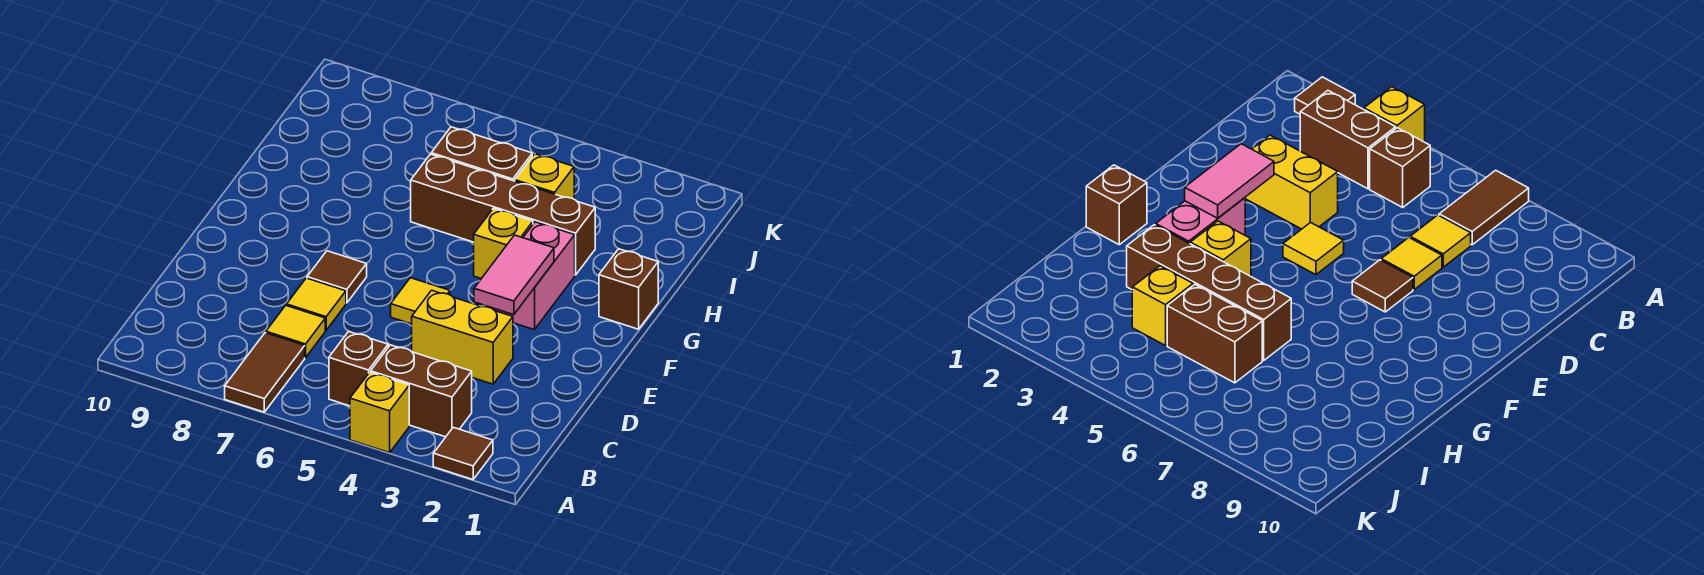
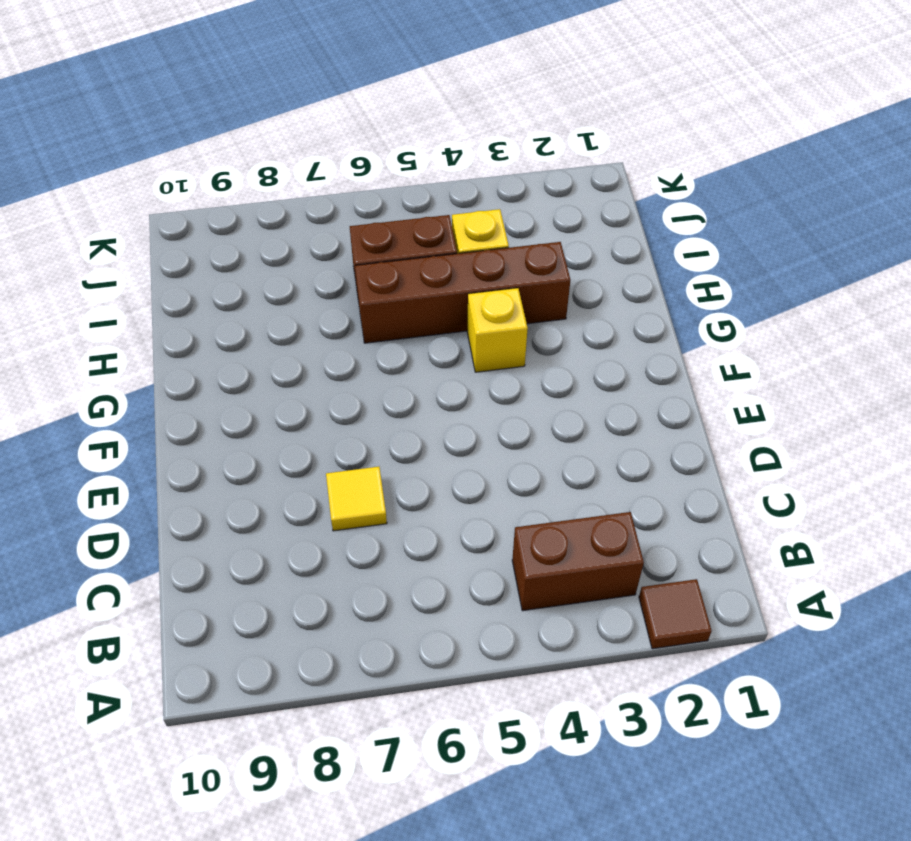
none -> yellow 1x1 brick [350,372,409,453]
none -> brown 1x2 tile [225,333,305,412]
none -> brown 1x1 brick [329,331,388,406]

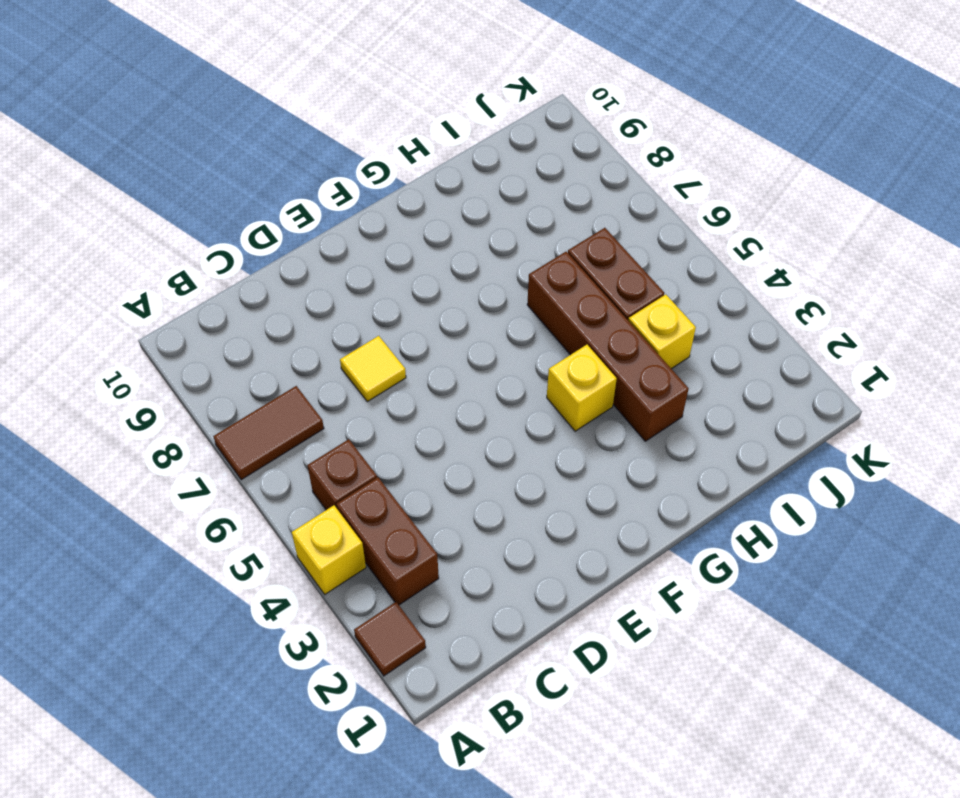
none -> yellow 1x1 tile [266,305,325,358]
none -> yellow 1x2 brick [412,290,513,384]
none -> yellow 1x1 tile [391,278,450,324]

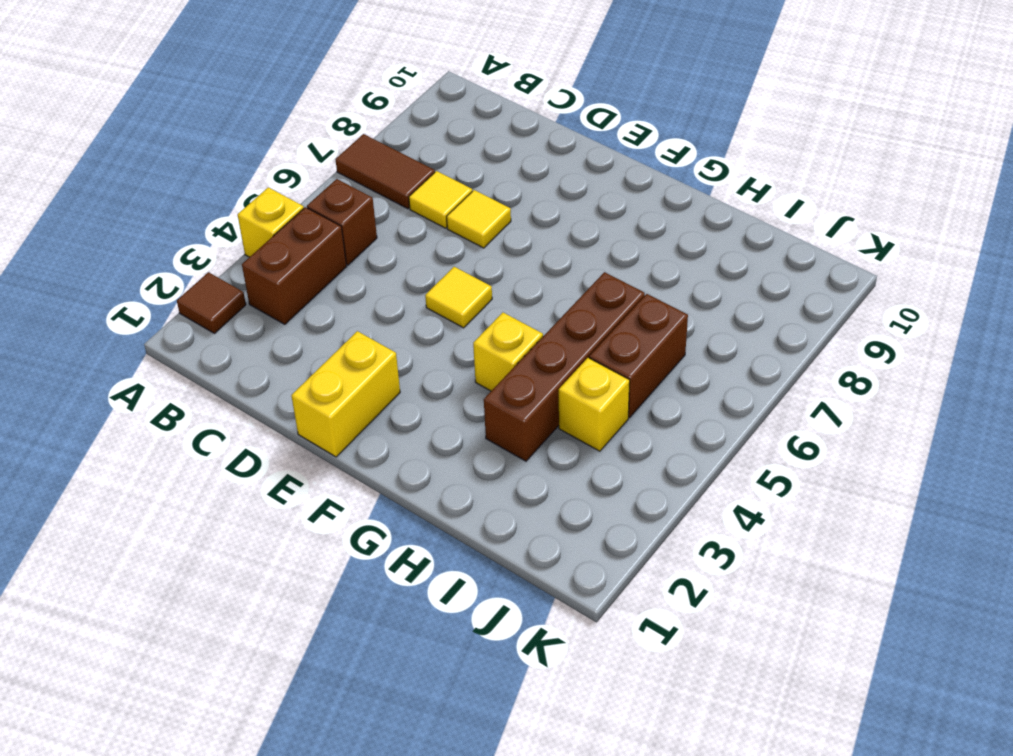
yellow 1x2 brick [291,331,400,457] -> yellow 1x2 brick moved to [412,290,513,384]
none -> brown 1x1 tile [307,251,367,303]
none -> pink 1x2 brick [495,222,575,330]
none -> brown 1x1 brick [599,249,658,329]

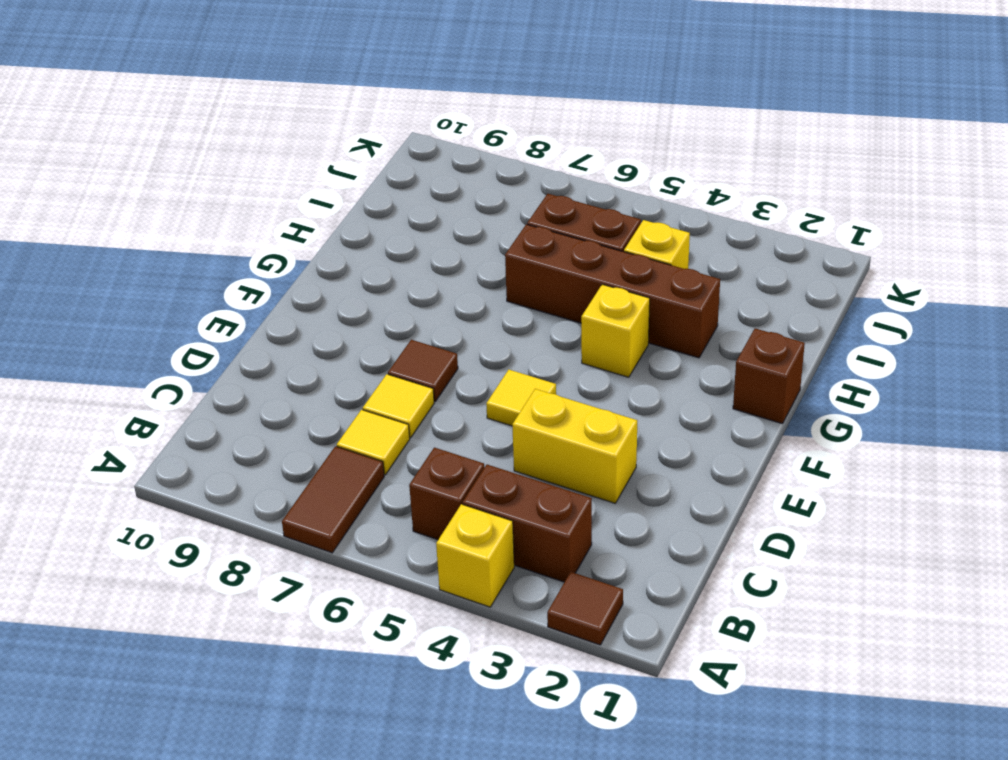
none -> pink 1x2 brick [495,222,575,330]
none -> pink 1x2 tile [474,235,554,315]

